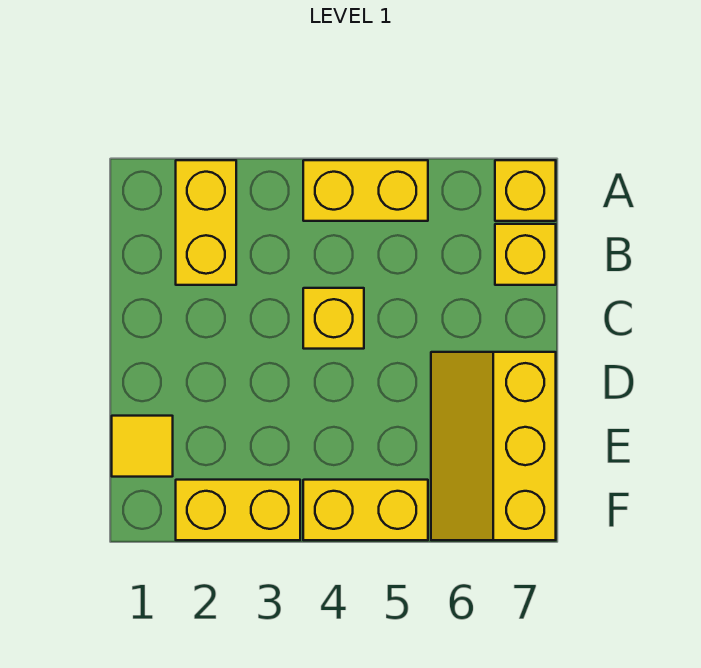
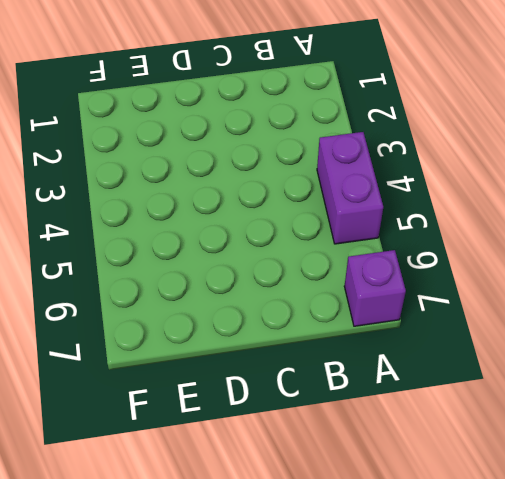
purple 1x2 brick [317,132,383,244] -> yellow 1x2 brick [303,160,428,221]
purple 1x1 brick [344,250,406,326] -> yellow 1x1 brick [495,160,556,221]
none -> yellow 1x2 brick [176,160,236,285]
none -> yellow 1x1 brick [495,224,556,285]

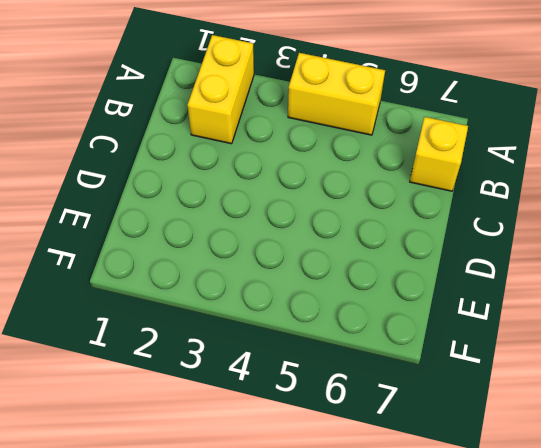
none -> yellow 1x1 brick [495,160,556,221]
none -> yellow 1x1 brick [303,288,364,349]

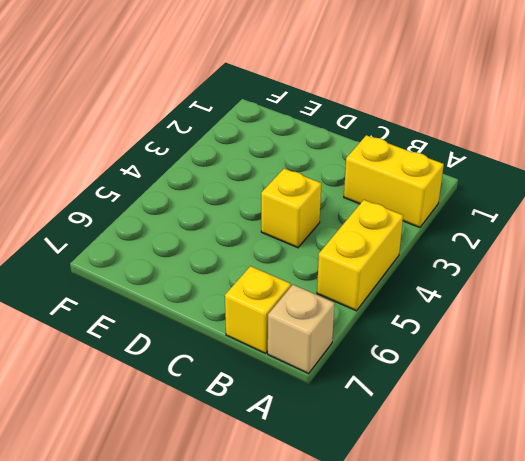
tan 1x1 brick [268,285,335,373] -> yellow 1x1 brick [495,160,556,221]
none -> yellow 2x3 slope [431,352,556,540]
none -> yellow 1x1 tile [112,416,173,477]

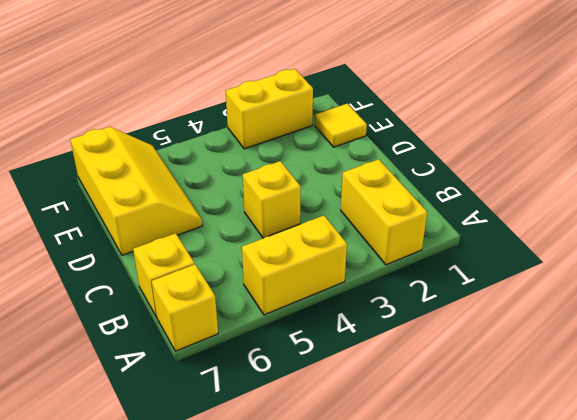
none -> yellow 1x2 brick [303,480,428,540]

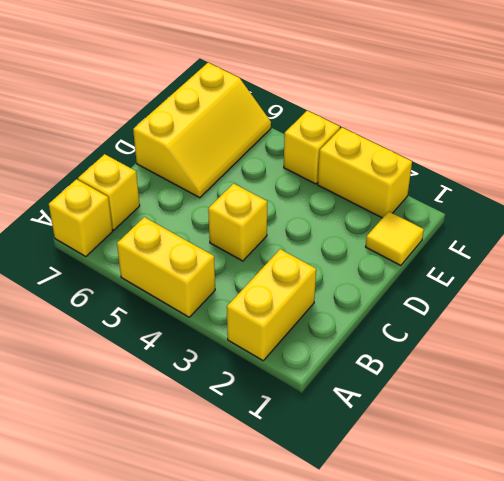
yellow 1x1 brick [284,111,340,184] -> yellow 1x2 brick [303,480,428,540]

